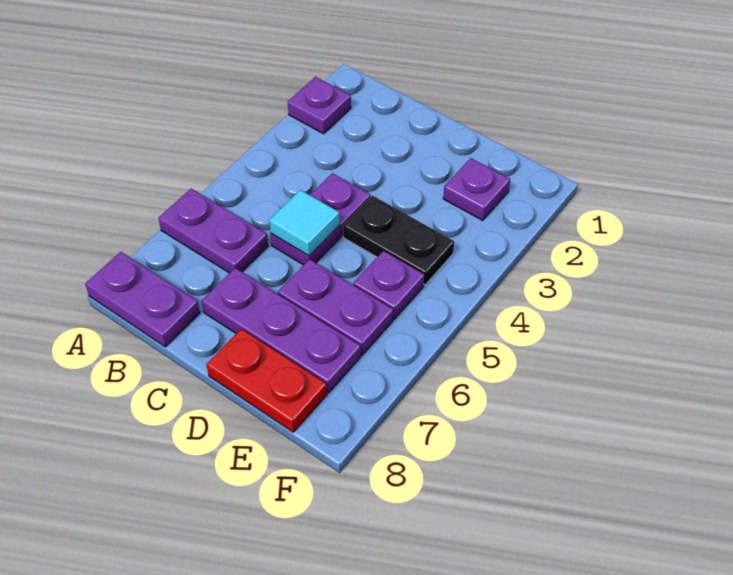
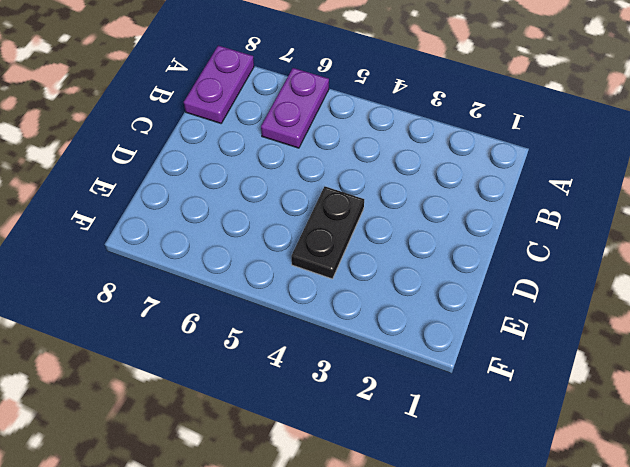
none -> purple 1x1 plate [288,77,351,134]
none -> purple 1x2 plate [271,173,370,265]

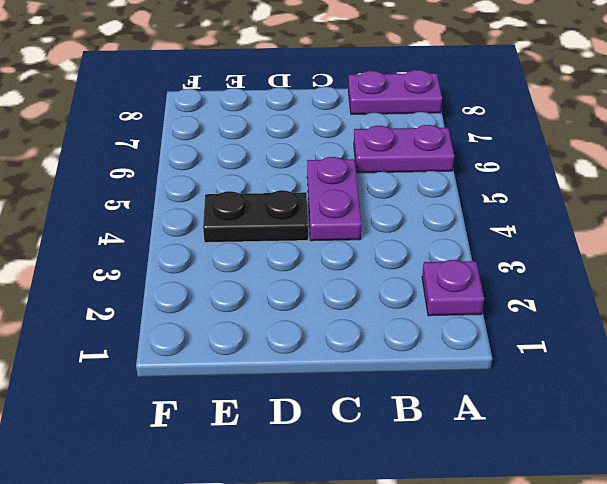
none -> purple 1x3 plate [202,268,361,393]
none -> purple 1x2 plate [278,259,393,355]

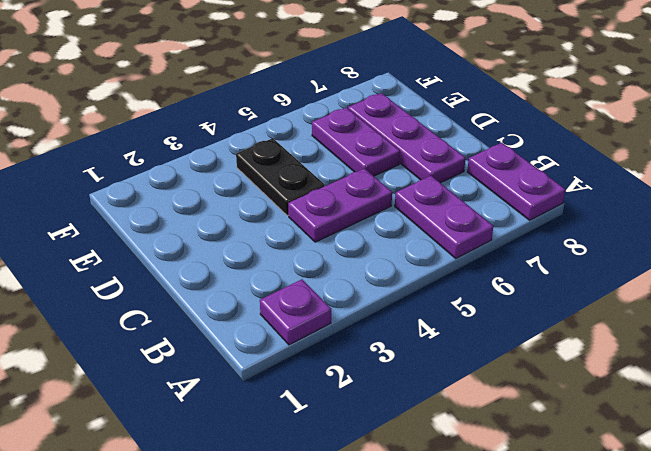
none -> red 1x2 plate [206,329,327,432]
none -> purple 1x1 plate [443,158,510,220]

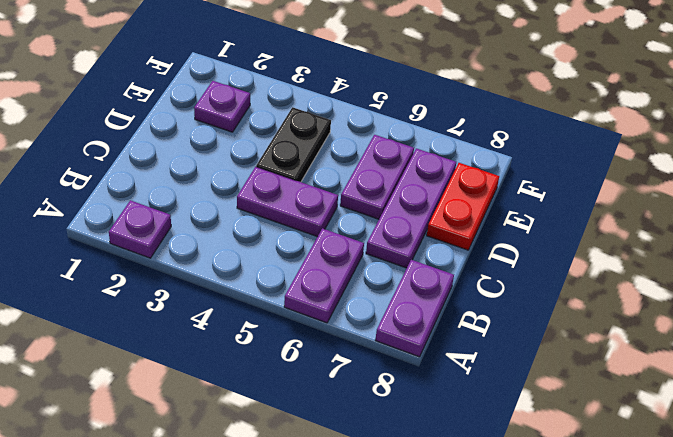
none -> purple 1x1 plate [353,251,424,319]
none -> cyan 1x1 tile [269,190,340,256]

